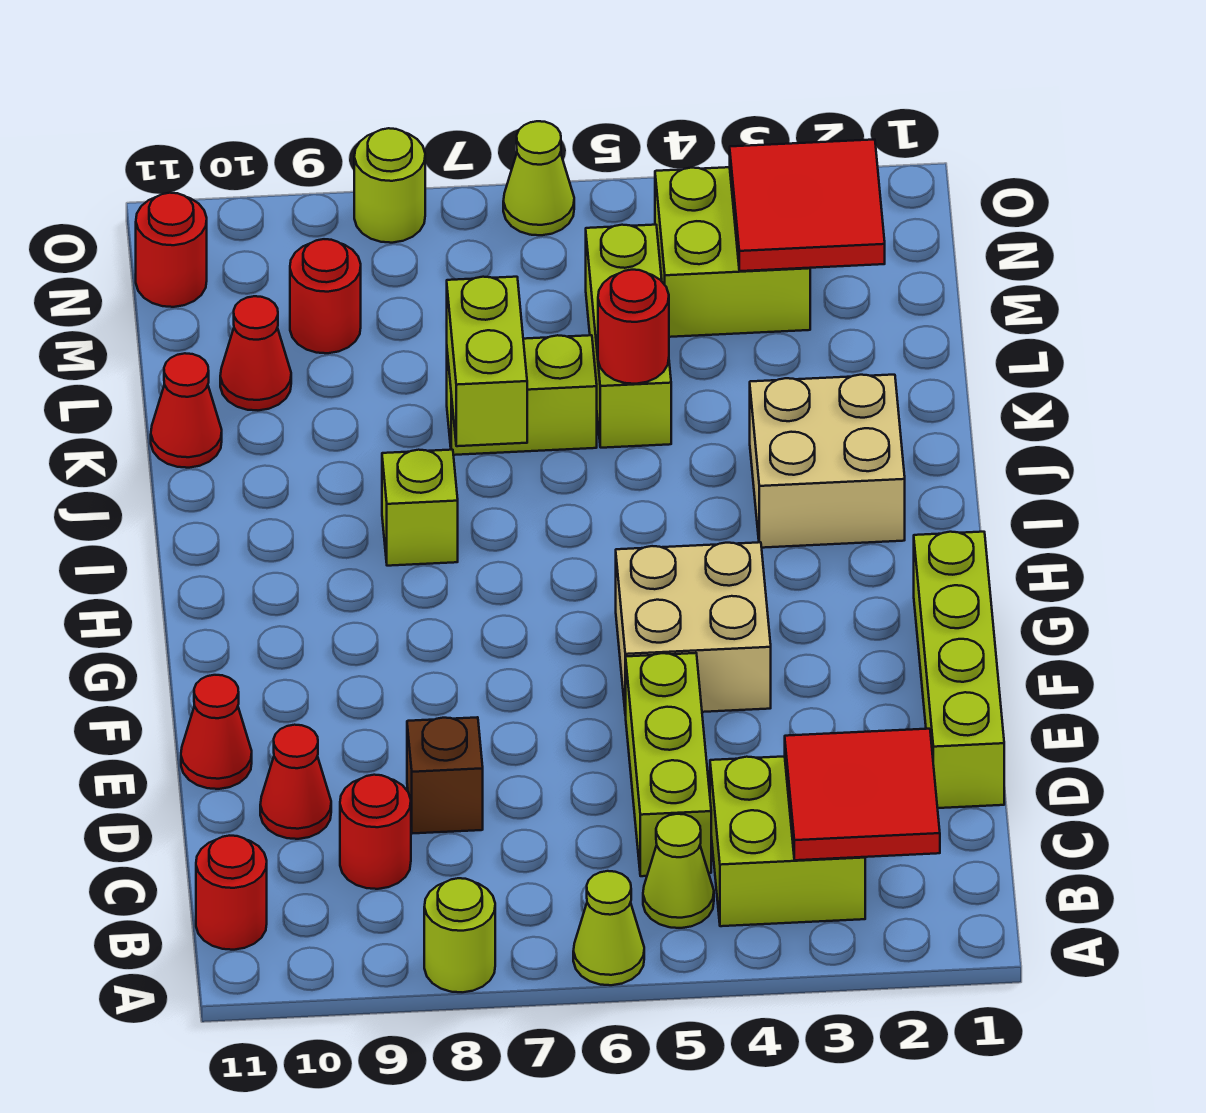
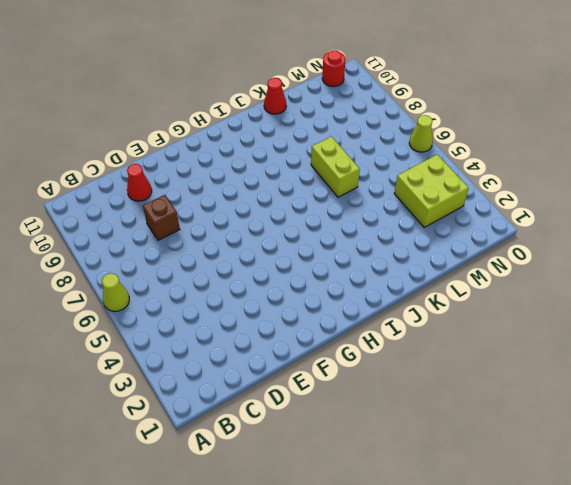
none -> lime 1x1 round brick [424,878,495,992]
none -> lime 2x2 brick [710,756,865,926]
none -> lime 1x1 cone [643,814,714,928]

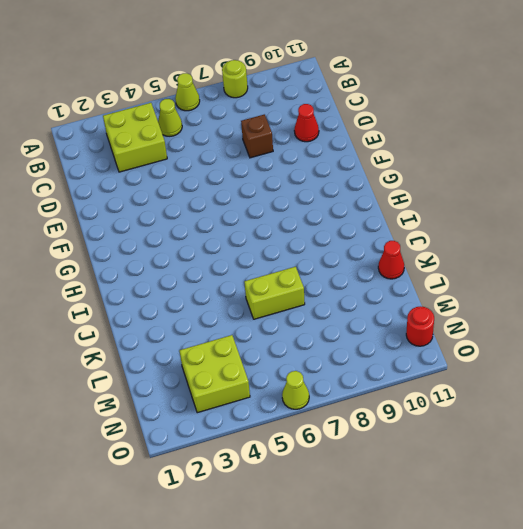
none -> red 1x1 round brick [196,836,267,950]
none -> lime 1x3 brick [626,653,711,876]
none -> red 1x1 round brick [340,775,411,889]

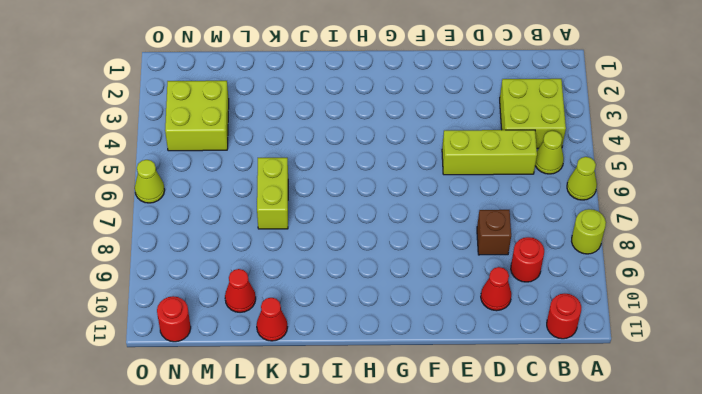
none -> lime 1x4 brick [914,532,1004,808]
none -> red 1x1 cone [181,675,252,789]
none -> tan 2x2 brick [616,542,771,715]

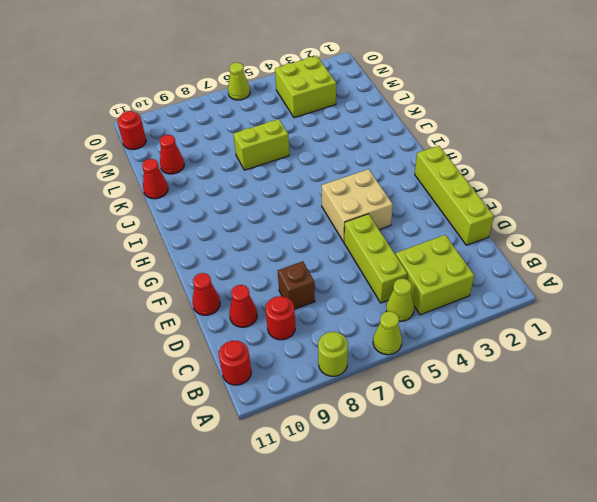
none -> tan 2x2 brick [750,375,905,548]
none -> lime 1x1 brick [382,450,458,566]
none -> lime 1x3 brick [586,225,671,448]

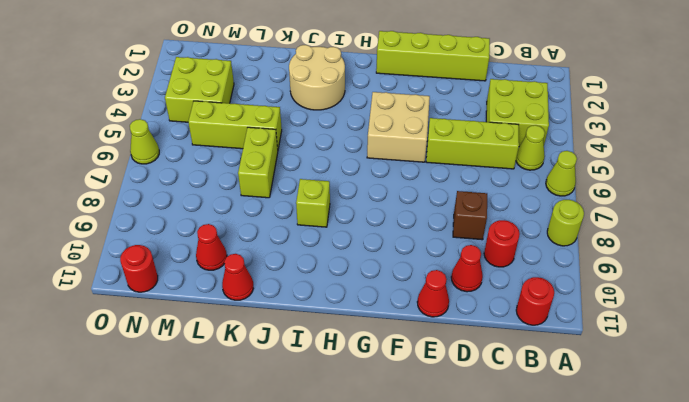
tan 2x2 round brick [289,45,345,110] -> tan 2x2 brick [750,375,905,548]
none -> red 1x1 round brick [290,239,361,353]
none -> lime 1x1 round brick [354,128,425,243]
none -> red 2x2 tile [785,729,940,860]

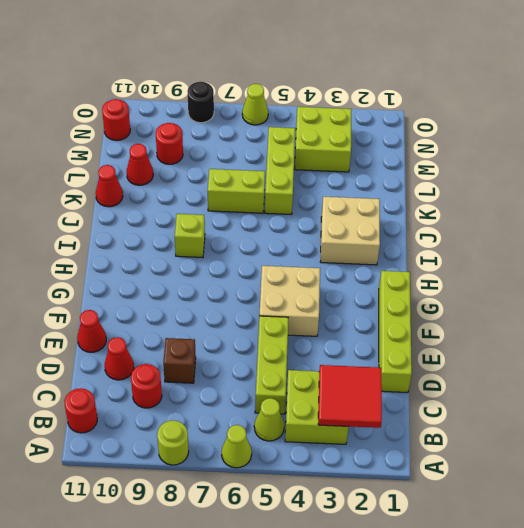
black 1x1 round brick [187,82,214,123] -> lime 1x1 round brick [354,128,425,243]
none -> lime 1x2 brick [447,277,527,446]
none -> red 1x1 round brick [598,270,669,384]
none -> red 2x2 tile [730,140,885,271]

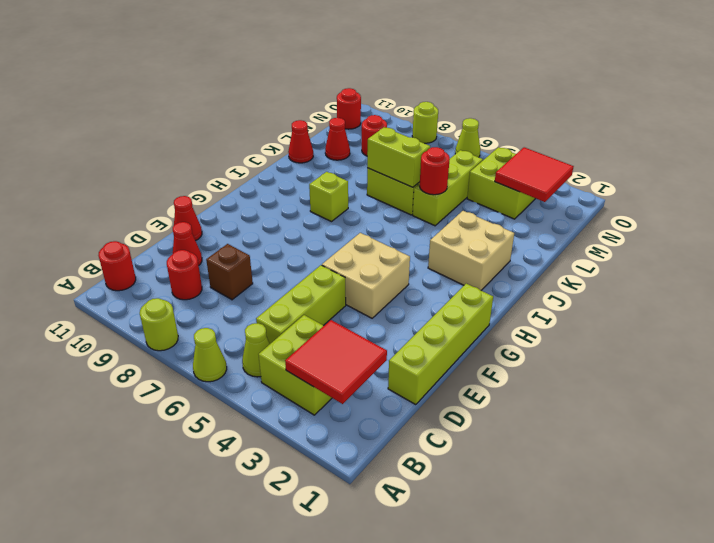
lime 1x2 brick [367,127,430,187] -> lime 1x2 brick turned to [447,277,527,446]

